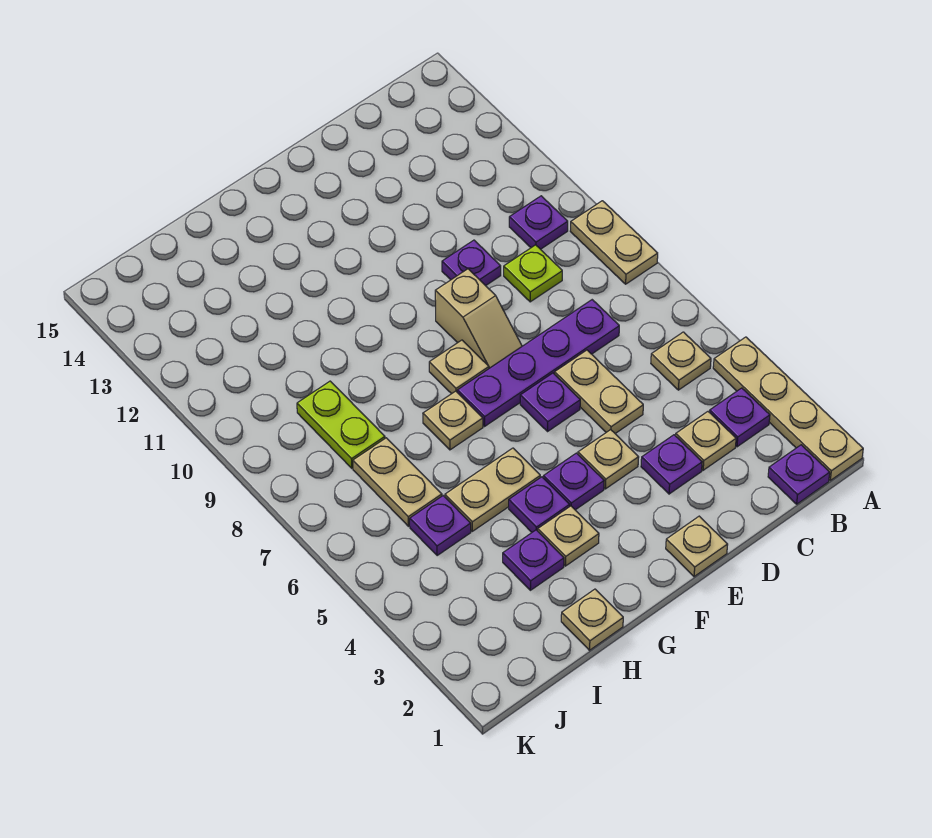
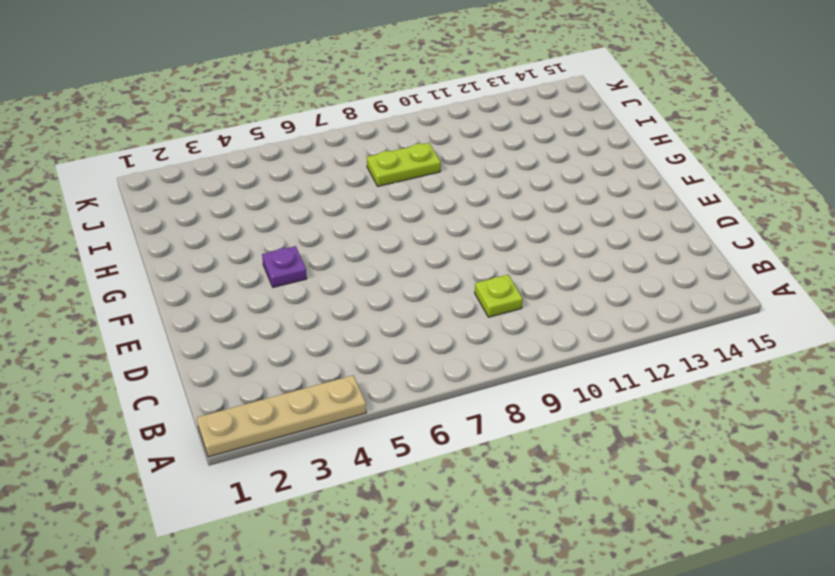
none -> tan 1x2 plate [570,201,658,284]
none -> purple 1x1 plate [768,445,830,504]
none -> purple 1x1 plate [710,388,770,447]

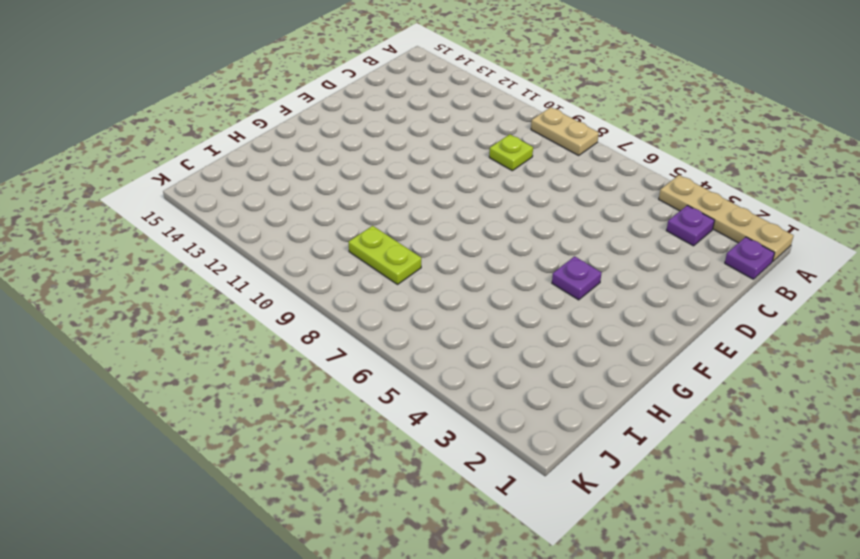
none -> tan 1x1 plate [651,332,711,390]
none -> purple 1x1 plate [509,196,568,249]
none -> tan 1x1 plate [676,412,736,470]

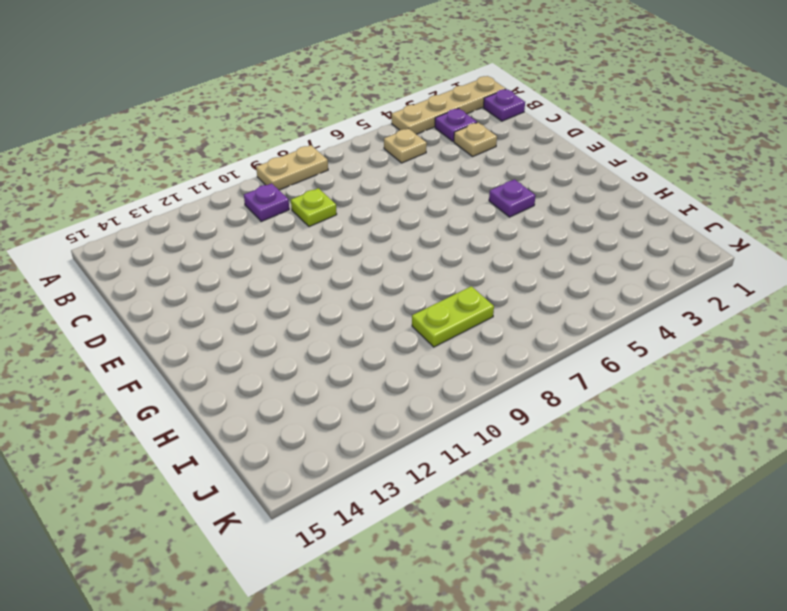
none -> purple 1x4 plate [457,300,619,426]
none -> purple 1x1 plate [641,435,702,494]
none -> tan 1x2 plate [555,350,643,433]

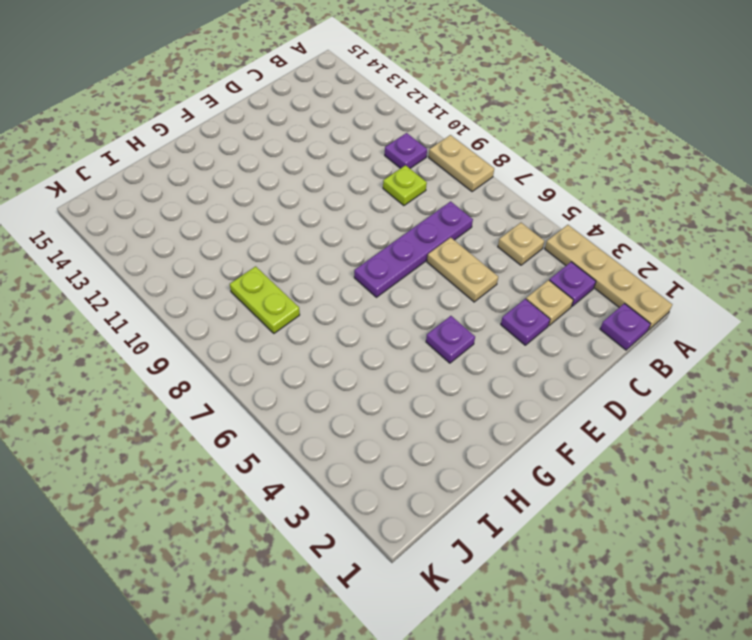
none -> purple 1x1 plate [442,240,501,286]
none -> tan 1x1 plate [666,516,728,577]
none -> tan 1x1 plate [578,430,639,489]

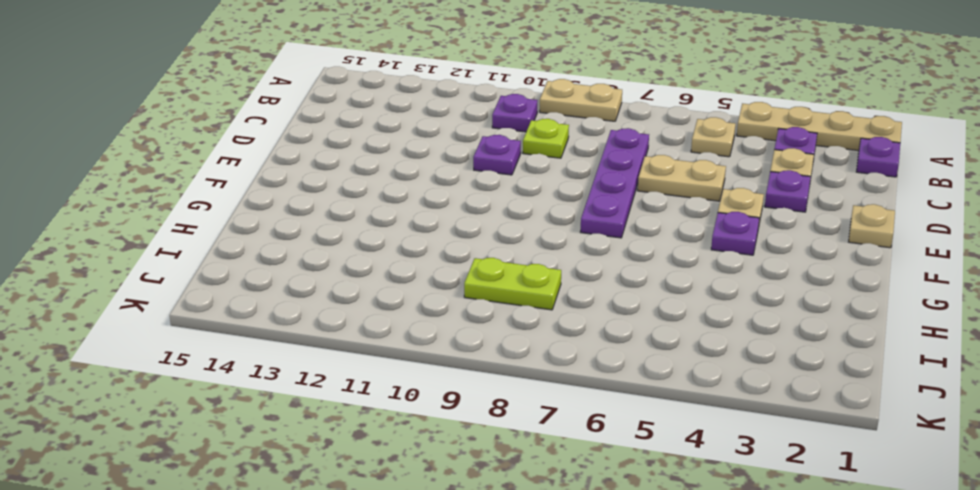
none -> purple 1x1 plate [520,373,580,431]
none -> tan 1x2 slope [435,269,522,368]
none -> tan 1x1 plate [429,340,489,394]

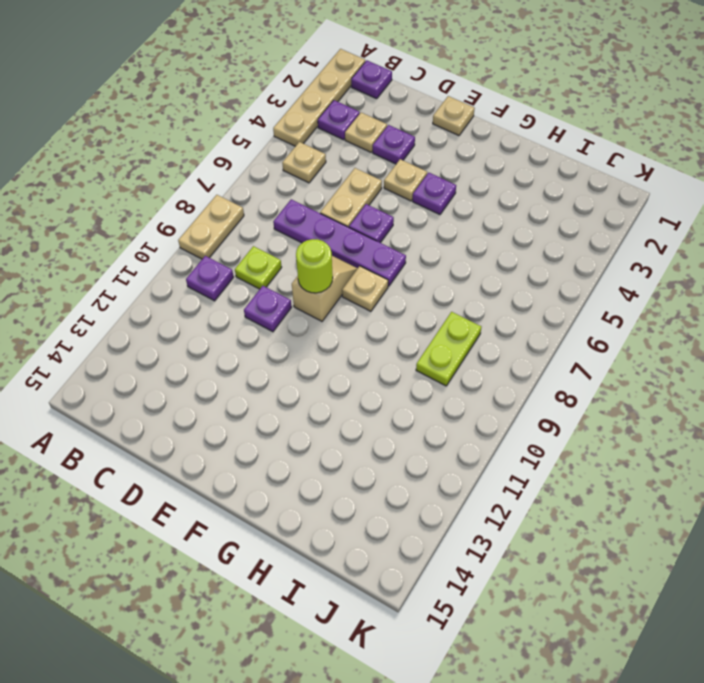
lime 1x1 round brick [296,239,333,293] -> none
none -> tan 1x1 plate [538,506,599,566]
none -> purple 1x1 plate [509,477,570,532]
none -> tan 1x2 plate [445,448,540,531]

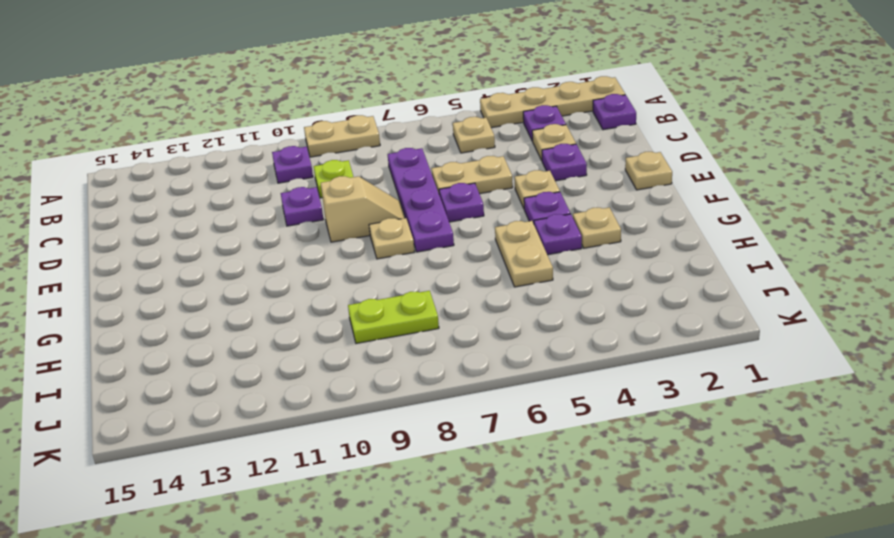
none -> tan 1x1 plate [423,391,483,450]
none -> tan 1x1 plate [561,589,623,650]
none -> purple 1x1 plate [503,530,564,590]

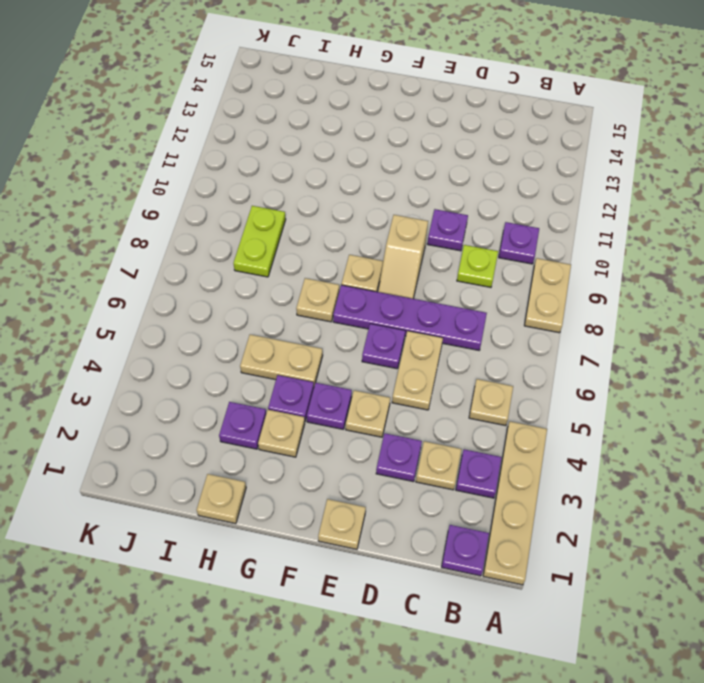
none -> purple 1x1 plate [410,496,471,556]
none -> tan 1x2 plate [353,438,442,526]

